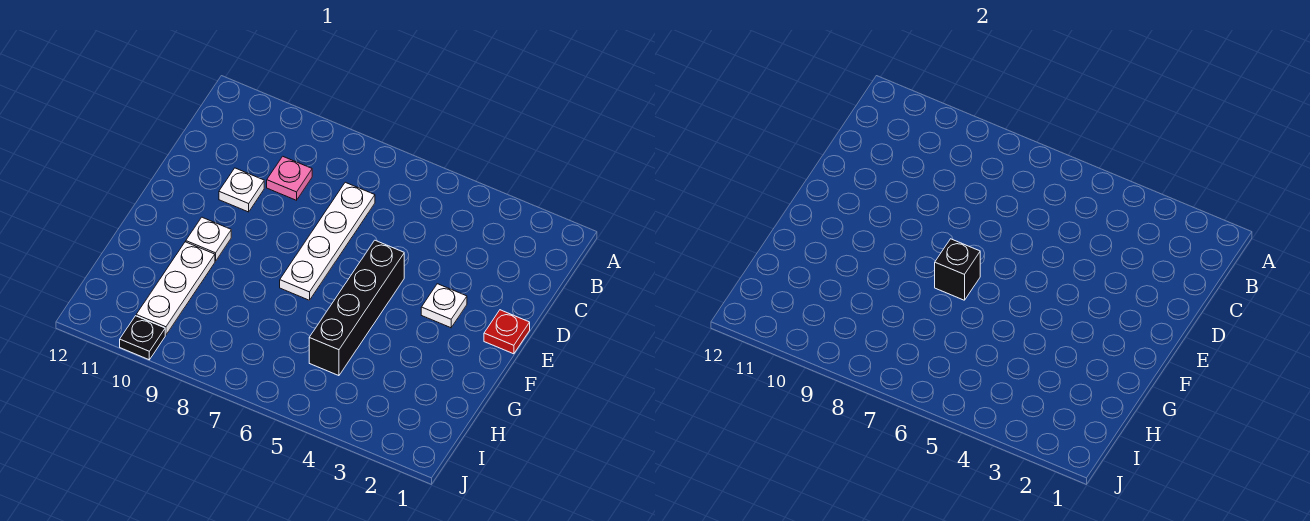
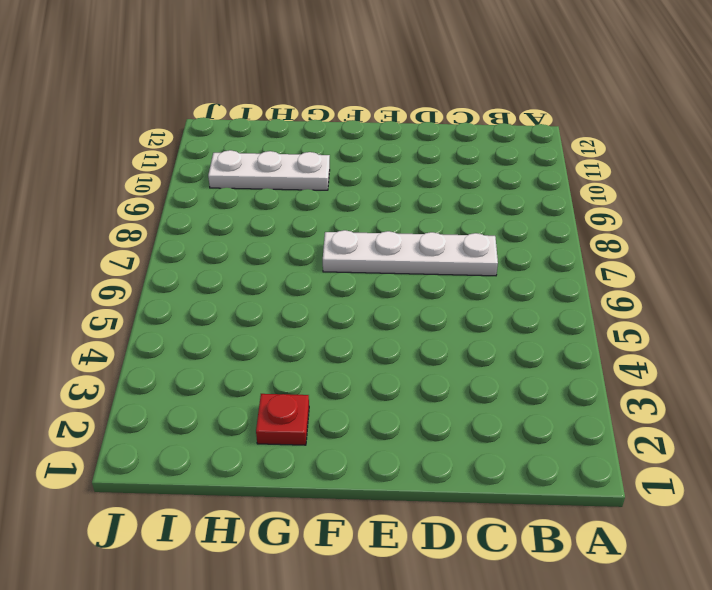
red 1x1 plate [256,394,309,445] -> red 1x1 plate moved to [484,310,530,354]
none -> pink 1x1 plate [267,156,312,200]
none -> white 1x1 plate [219,168,264,212]

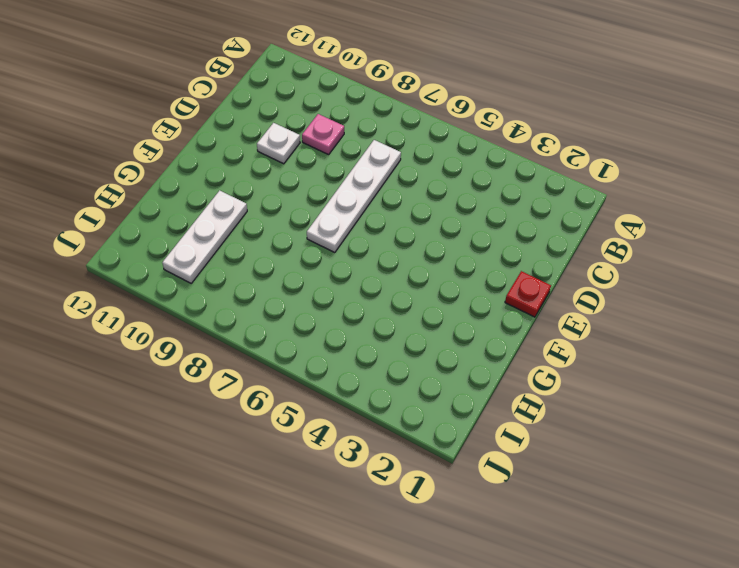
none -> white 1x1 plate [421,284,467,328]
none -> black 1x4 brick [309,240,404,376]

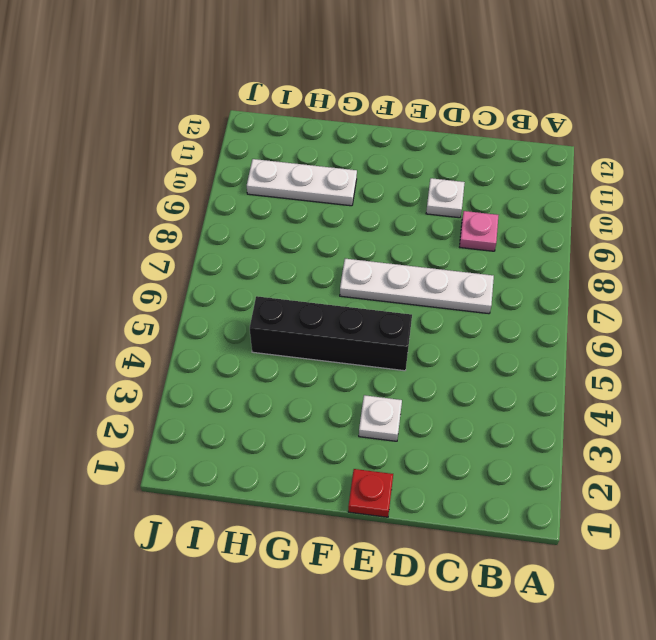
none -> white 1x1 plate [186,217,231,261]
none -> black 1x1 plate [120,316,165,360]

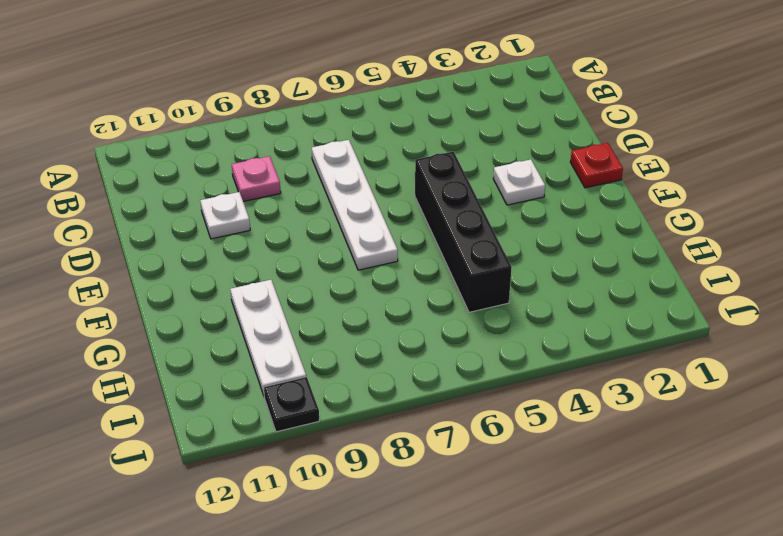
none -> white 1x1 plate [186,217,231,261]
none -> black 1x1 brick [935,239,980,300]

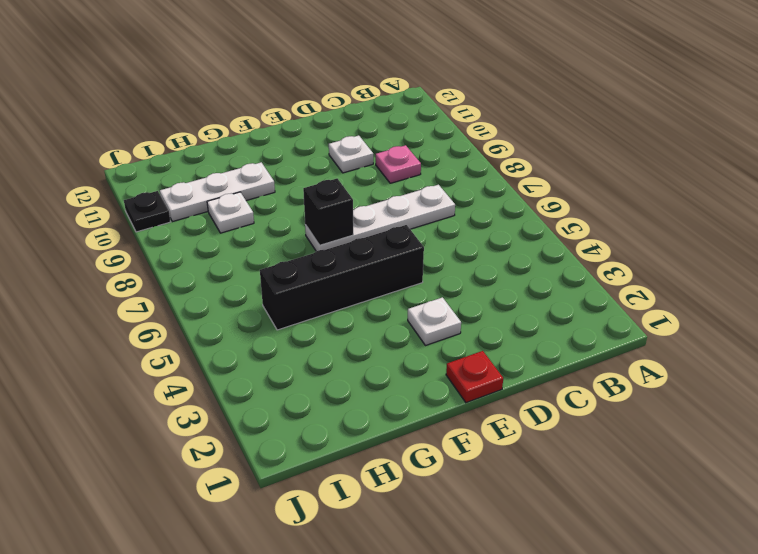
white 1x1 plate [207,192,254,233] -> white 1x1 plate moved to [186,217,231,261]

